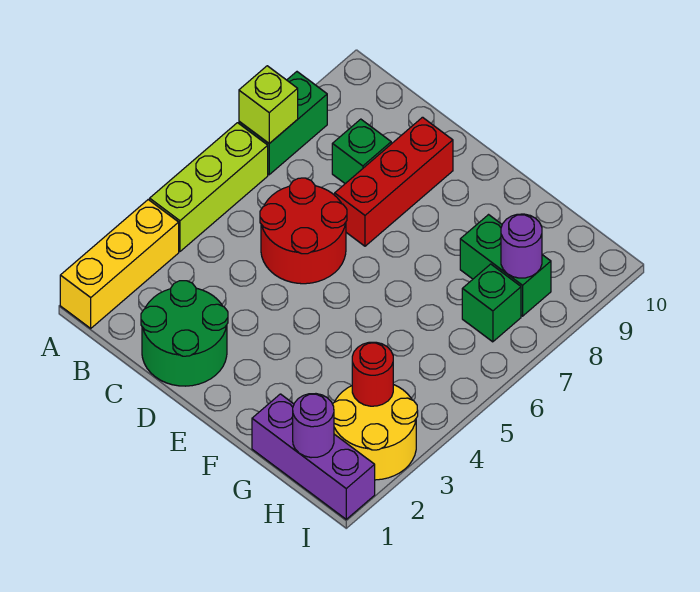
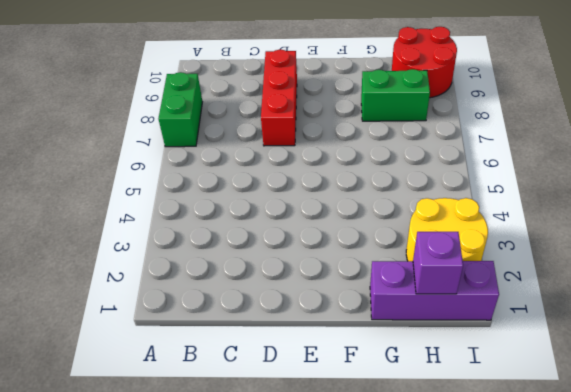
purple 1x1 brick [413,232,463,294] -> purple 1x1 round brick [293,394,334,458]
red 2x2 round brick [392,27,457,98] -> red 2x2 round brick moved to [260,178,347,284]
none -> yellow 1x3 brick [60,200,179,328]
none -> lime 1x3 brick [150,123,268,251]
none -> green 2x2 round brick [141,281,228,386]

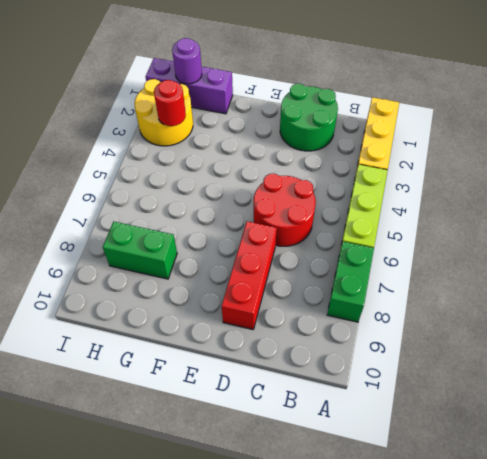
none -> green 1x1 brick [332,119,391,184]
none -> green 1x1 brick [462,264,521,342]
none -> lime 1x1 brick [239,66,298,143]

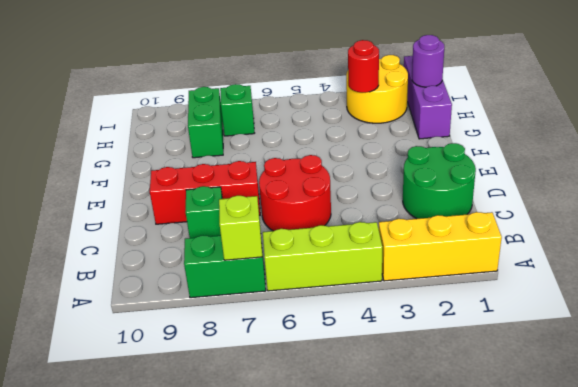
none -> purple 1x1 round brick [501,214,542,278]

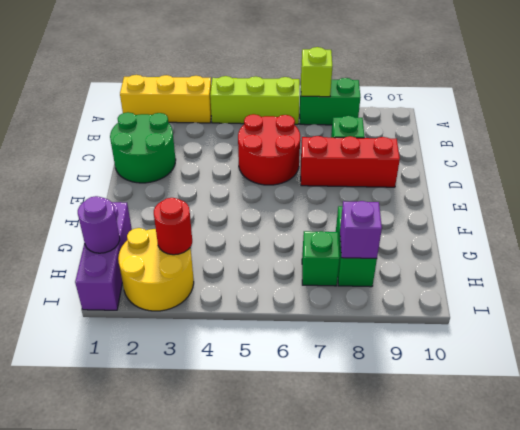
purple 1x1 brick [340,201,382,258] -> purple 1x1 round brick [501,214,542,278]

